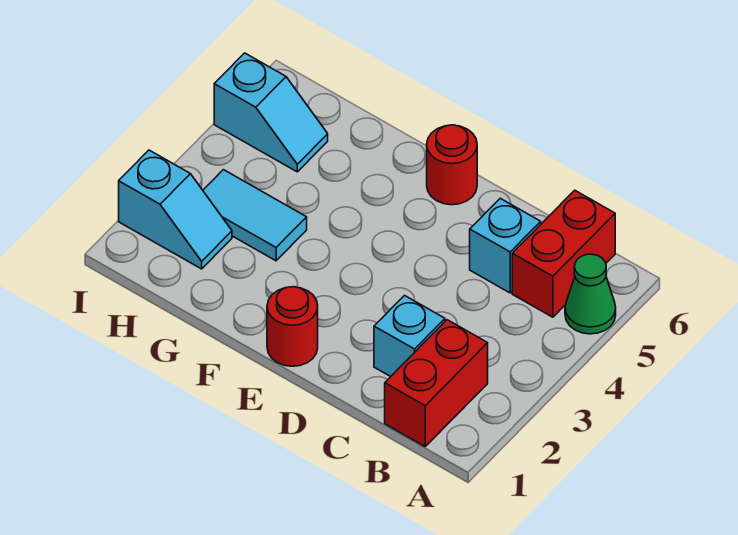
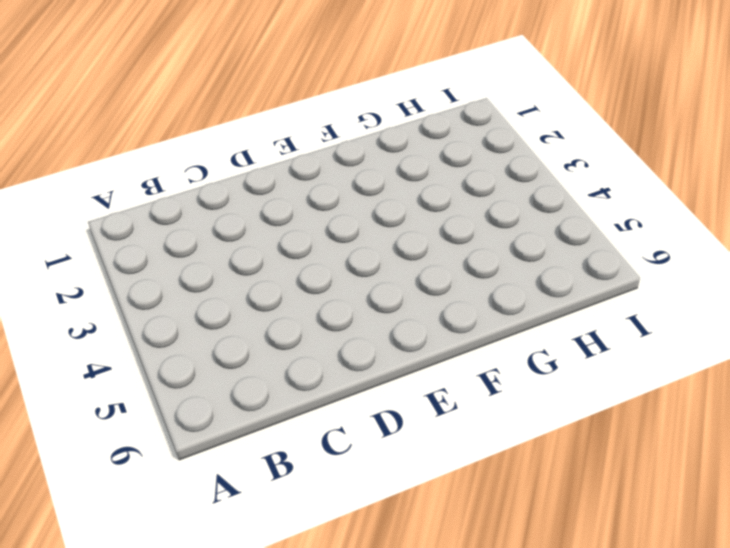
none -> green 1x1 cone [565,254,616,334]
none -> red 1x2 brick [385,320,488,446]

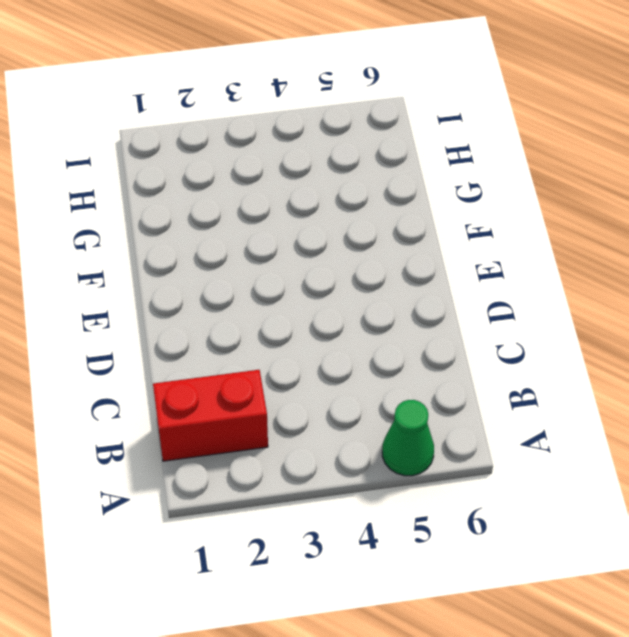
none -> red 1x2 brick [512,190,615,317]
none -> cyan 1x1 brick [374,296,445,377]

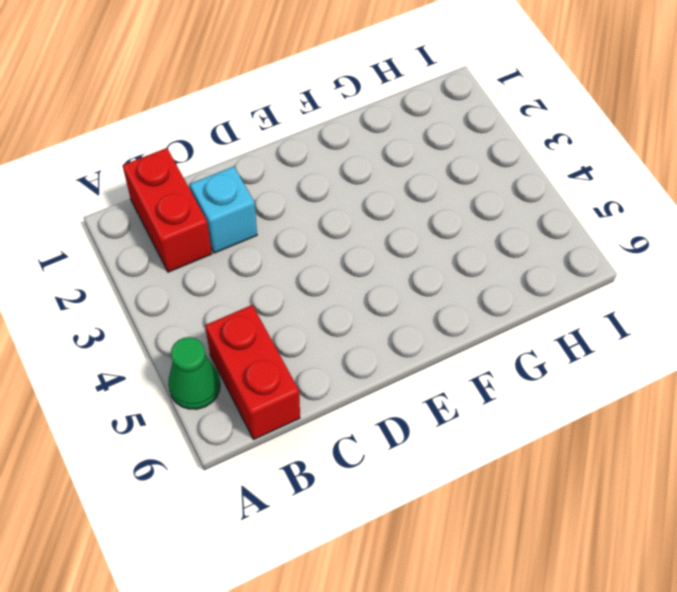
none -> cyan 1x1 brick [470,198,541,293]
none -> red 1x1 round brick [267,287,318,366]

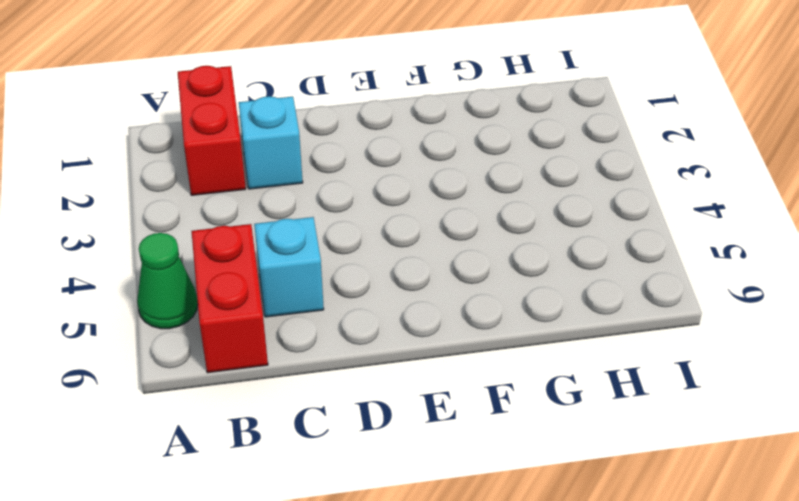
none -> red 1x1 round brick [267,287,318,366]
none -> red 1x1 round brick [427,125,477,205]

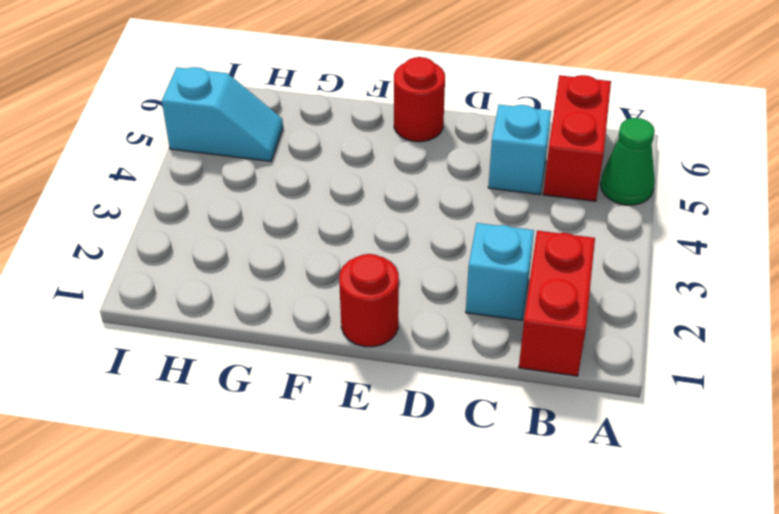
none -> cyan 1x2 tile [203,170,307,261]
none -> cyan 1x2 slope [119,150,232,269]

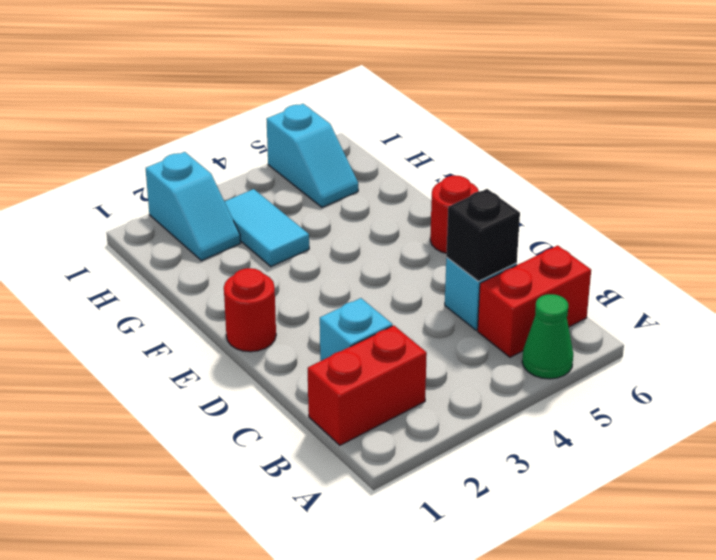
black 1x1 brick [446,189,520,281] -> none

